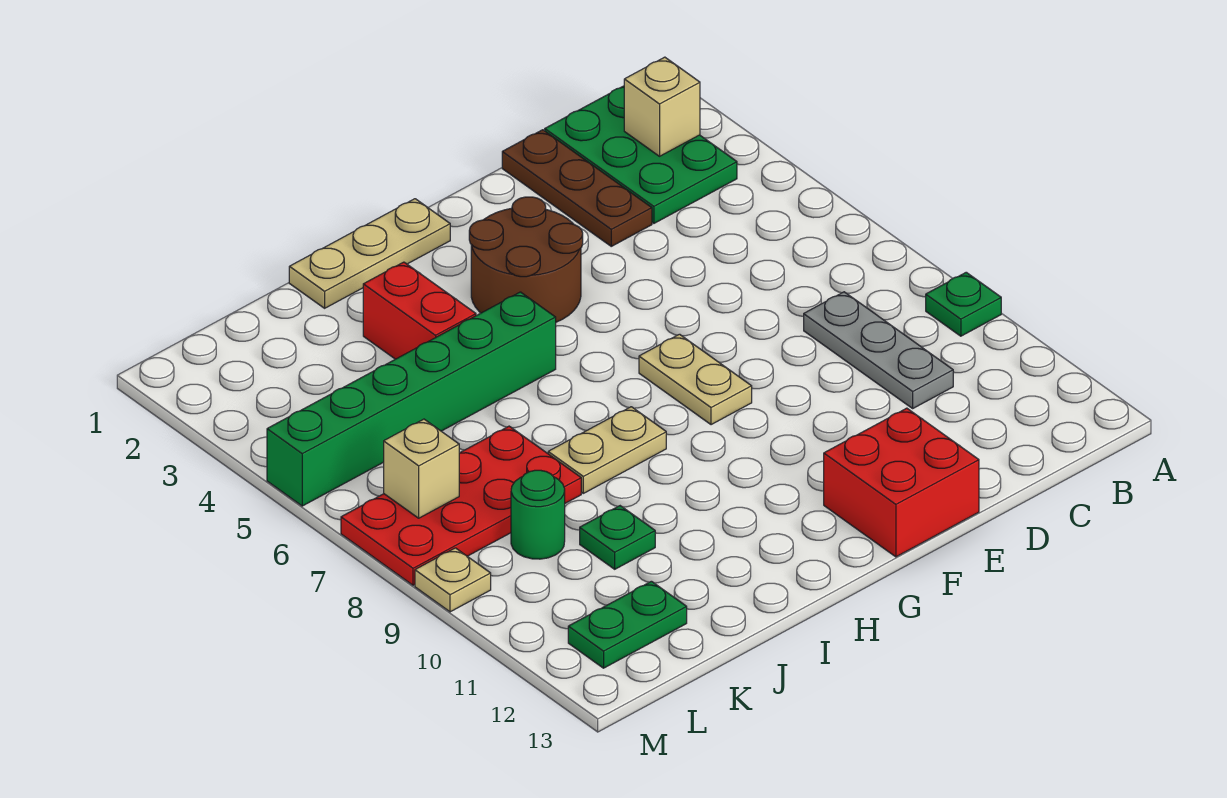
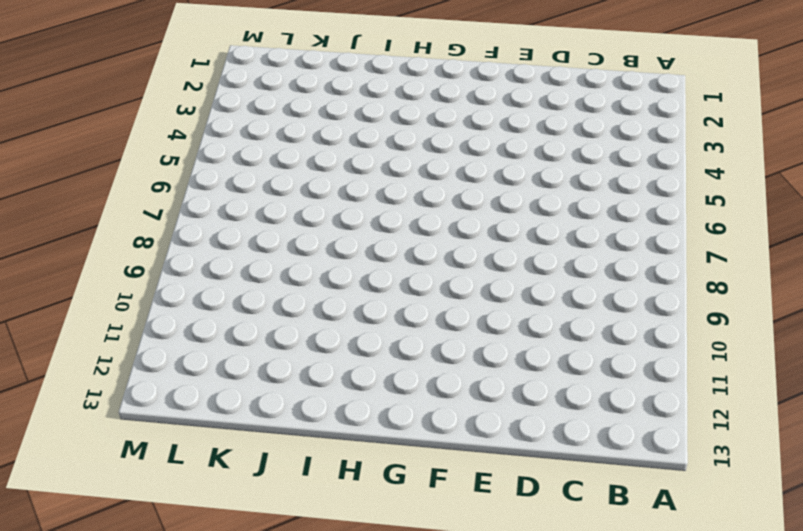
none -> green 1x1 plate [926,272,1001,336]
none -> green 2x3 plate [545,86,737,223]
none -> grey 1x3 plate [804,292,953,408]

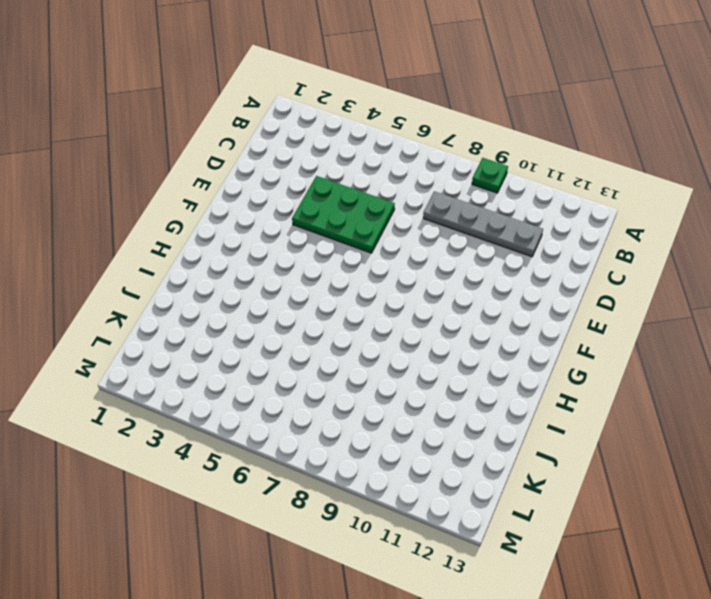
grey 1x4 plate [423,191,543,257] -> grey 1x3 plate [804,292,953,408]
green 2x3 plate [292,176,395,253] -> green 2x3 plate moved to [545,86,737,223]
none -> brown 1x3 plate [502,130,652,246]
none -> red 2x2 brick [824,408,979,557]
none -> brown 2x2 round brick [469,197,583,322]

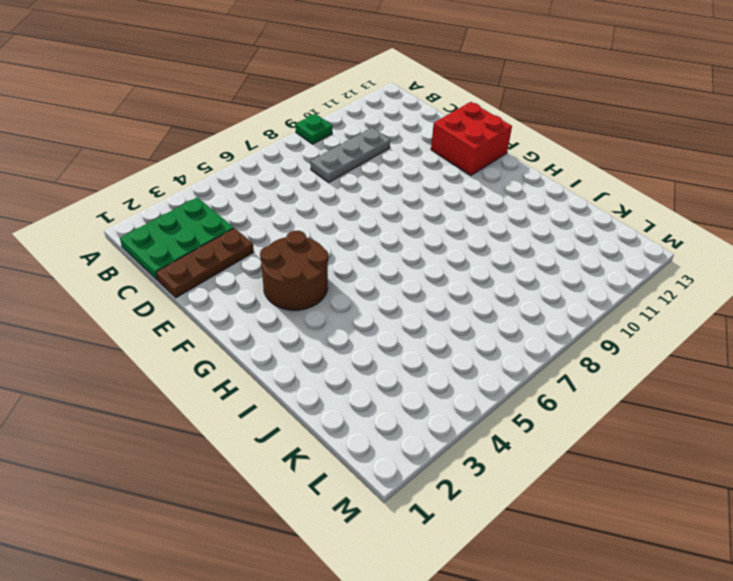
none -> tan 1x2 plate [639,334,752,425]
none -> tan 1x3 plate [289,199,450,308]
none -> green 1x6 brick [267,292,556,506]

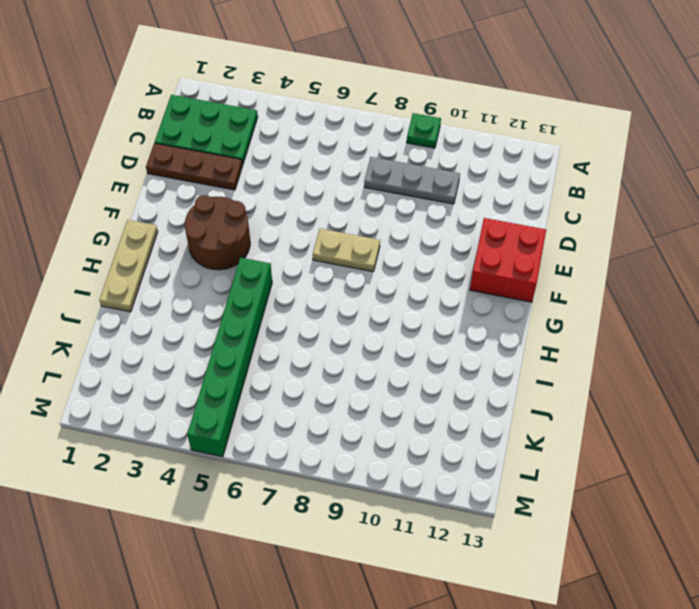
none -> tan 1x2 plate [548,407,666,493]
none -> red 1x2 brick [363,262,476,359]
none -> red 2x4 plate [341,426,581,585]

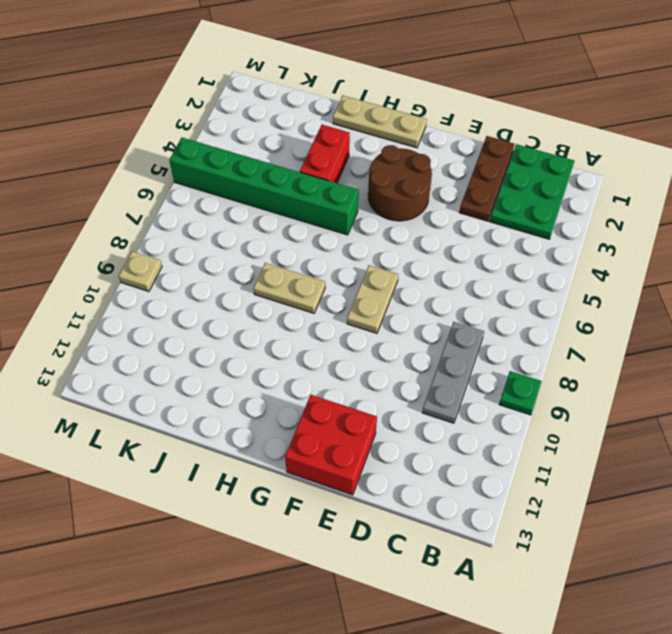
none -> red 2x4 plate [341,426,581,585]
none -> green 1x1 plate [580,506,655,569]
none -> green 1x1 round brick [511,470,565,559]

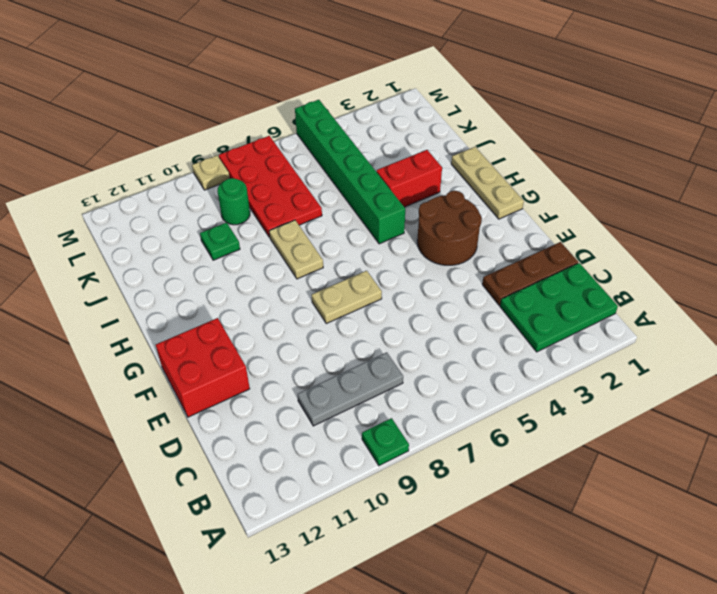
none -> green 1x2 plate [568,581,687,668]
none -> tan 1x1 brick [624,57,700,156]
none -> tan 1x1 brick [384,419,459,518]

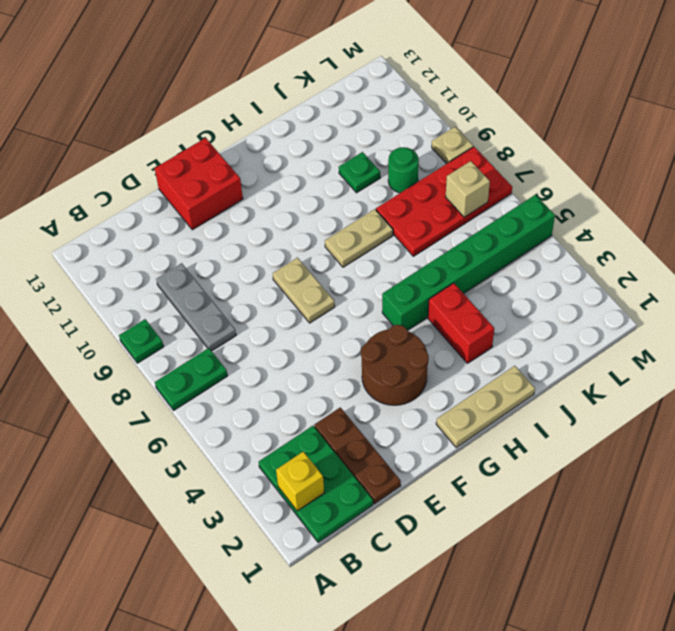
green 1x2 plate [155,348,228,410] -> green 1x2 plate moved to [568,581,687,668]
yellow 1x1 brick [276,452,324,511] -> tan 1x1 brick [624,57,700,156]

